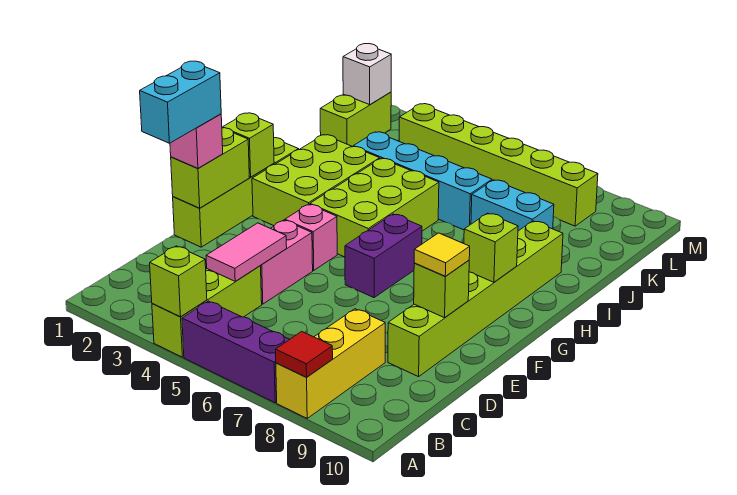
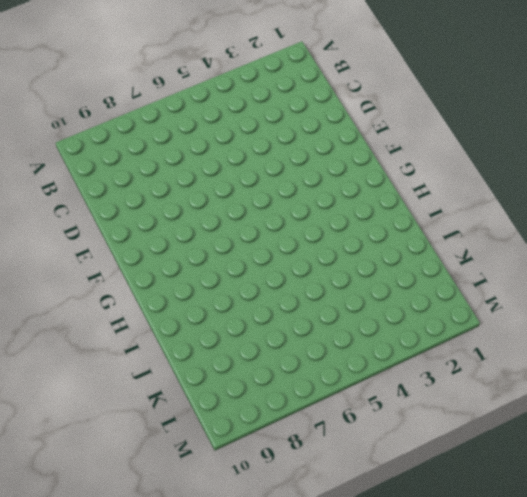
none -> lime 1x3 brick [152,266,262,357]
none -> purple 1x3 brick [182,301,290,403]
none -> yellow 1x3 brick [276,309,385,418]

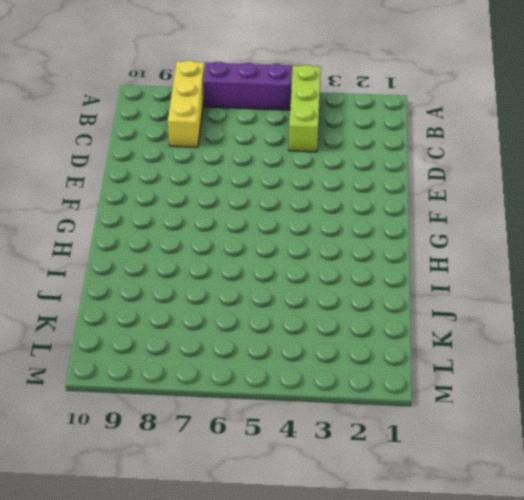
none -> pink 1x2 brick [260,220,313,304]
none -> lime 1x6 brick [388,221,563,377]
none -> lime 1x4 brick [173,138,299,247]

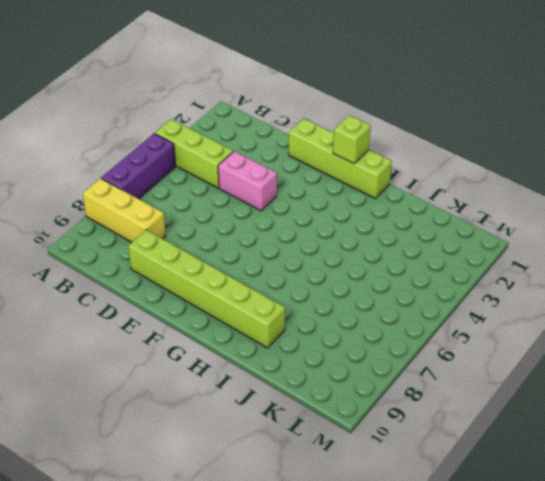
none -> pink 1x1 brick [285,204,337,270]
none -> purple 1x2 brick [345,214,422,298]
none -> lime 2x3 brick [252,135,380,226]

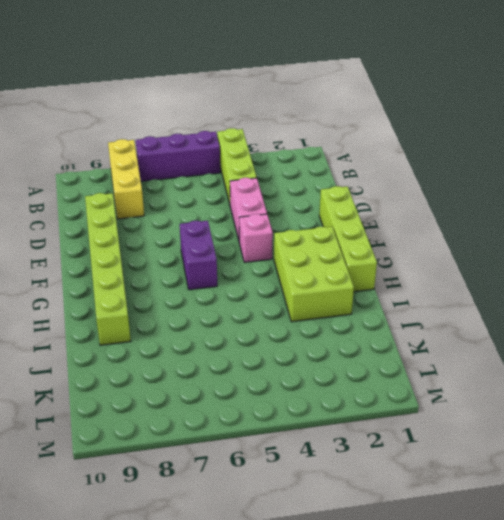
none -> lime 2x3 brick [310,158,439,257]
none -> cyan 1x4 brick [353,132,492,230]
none -> cyan 1x2 brick [471,180,554,231]

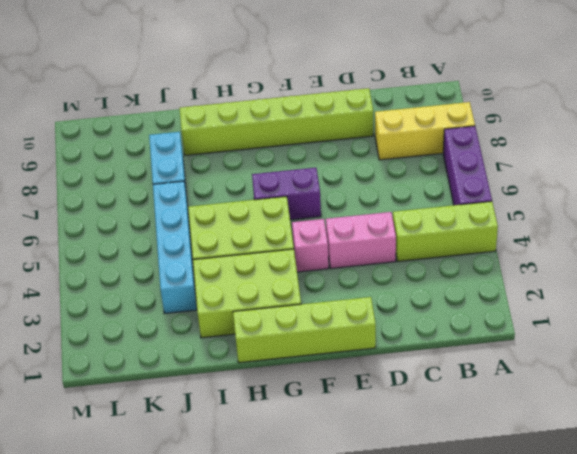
none -> lime 1x2 brick [320,92,391,147]
none -> lime 1x6 brick [399,104,598,226]
none -> lime 1x1 brick [150,246,207,317]

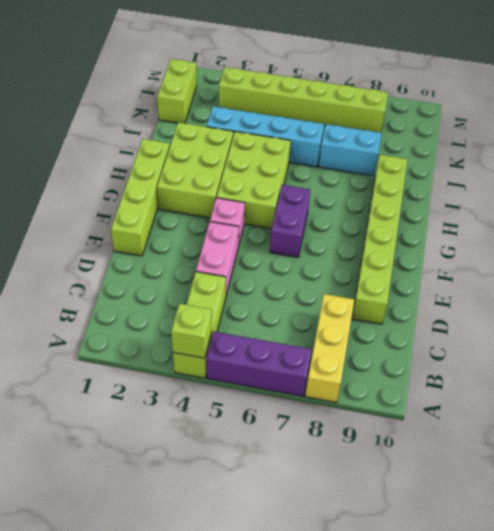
none -> red 1x1 tile [275,331,333,377]
none -> pink 1x2 tile [206,223,287,281]
none -> lime 1x2 brick [171,128,249,208]

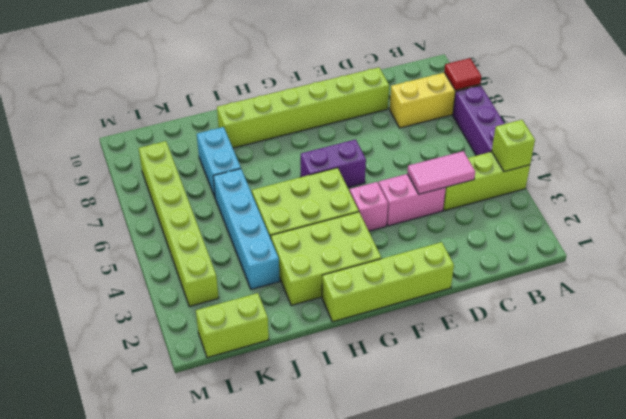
none -> lime 1x2 brick [171,128,249,208]
none -> lime 1x1 brick [414,260,469,318]
none -> lime 1x1 brick [222,113,274,177]

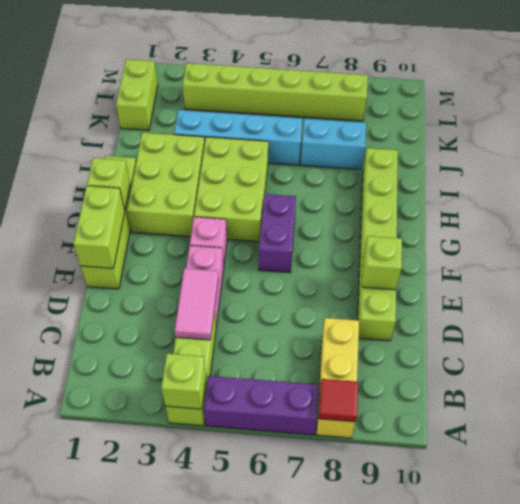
none -> lime 1x1 brick [464,213,518,282]
none -> white 1x1 brick [343,44,391,105]
none -> pink 1x1 brick [170,114,223,168]

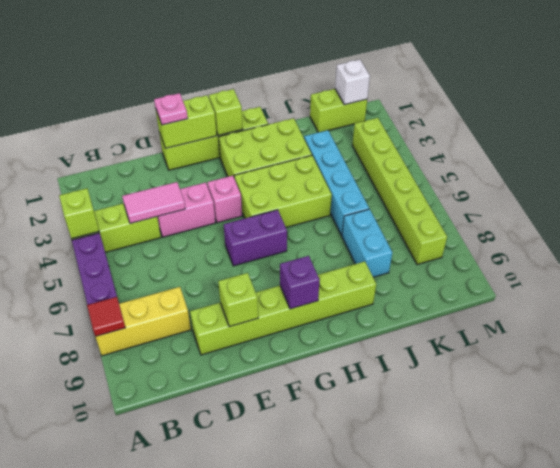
pink 1x1 plate [154,93,188,125] -> pink 1x1 brick [170,114,223,168]
purple 1x1 brick [280,256,320,309] -> lime 1x1 brick [464,213,518,282]
none -> yellow 1x1 tile [414,233,470,276]
none -> cyan 1x2 brick [140,61,221,143]

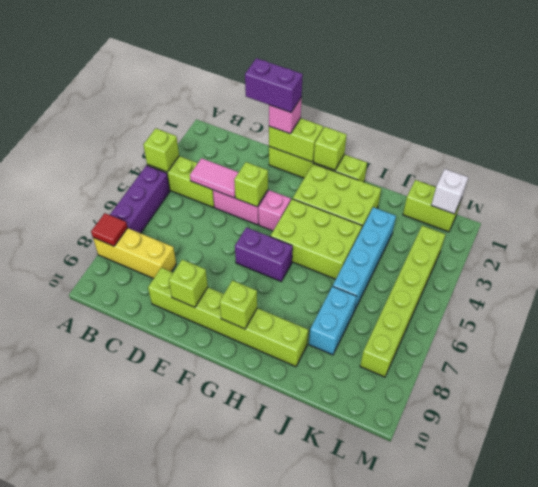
purple 1x2 brick [245,58,303,112] -> cyan 1x2 brick [140,61,221,143]
lime 1x1 brick [234,162,268,207] -> none
none -> yellow 1x1 tile [414,233,470,276]

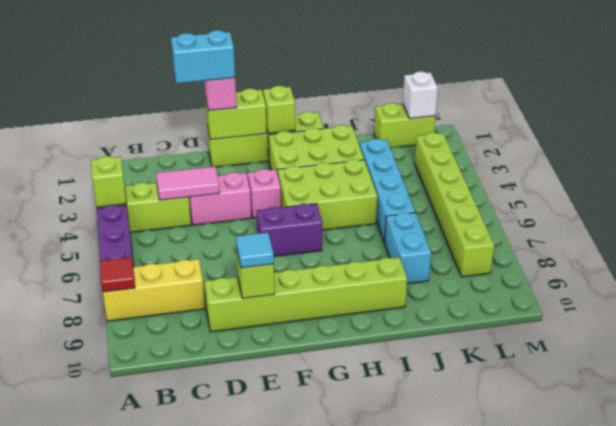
cyan 1x1 tile [236,233,274,268] -> yellow 1x1 tile [414,233,470,276]
none -> lime 1x1 brick [464,213,518,282]

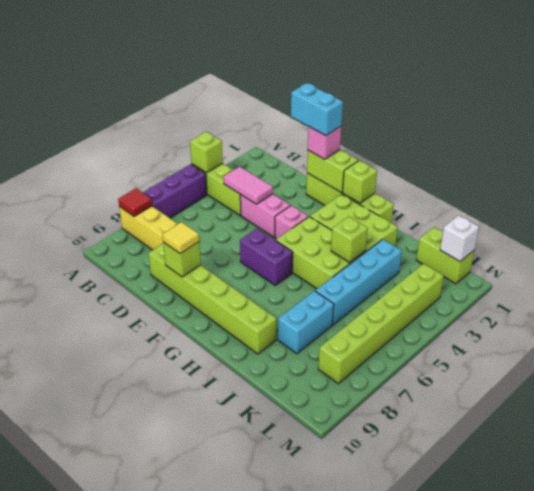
lime 1x1 brick [331,216,368,263] -> lime 1x1 brick moved to [464,213,518,282]

